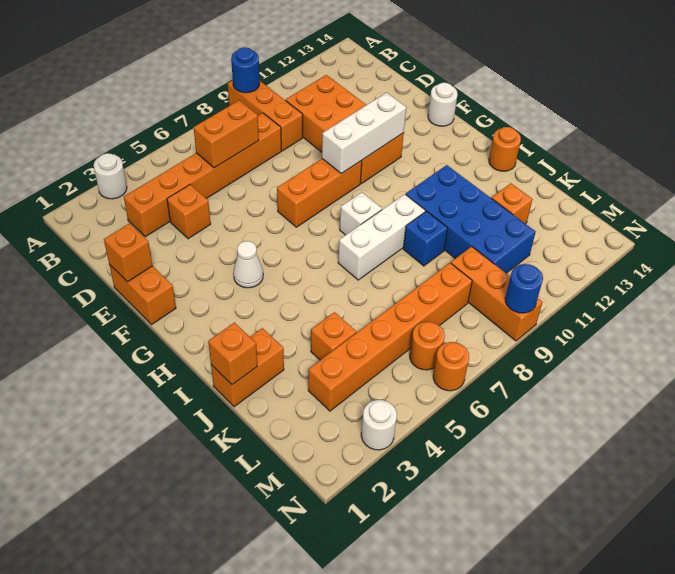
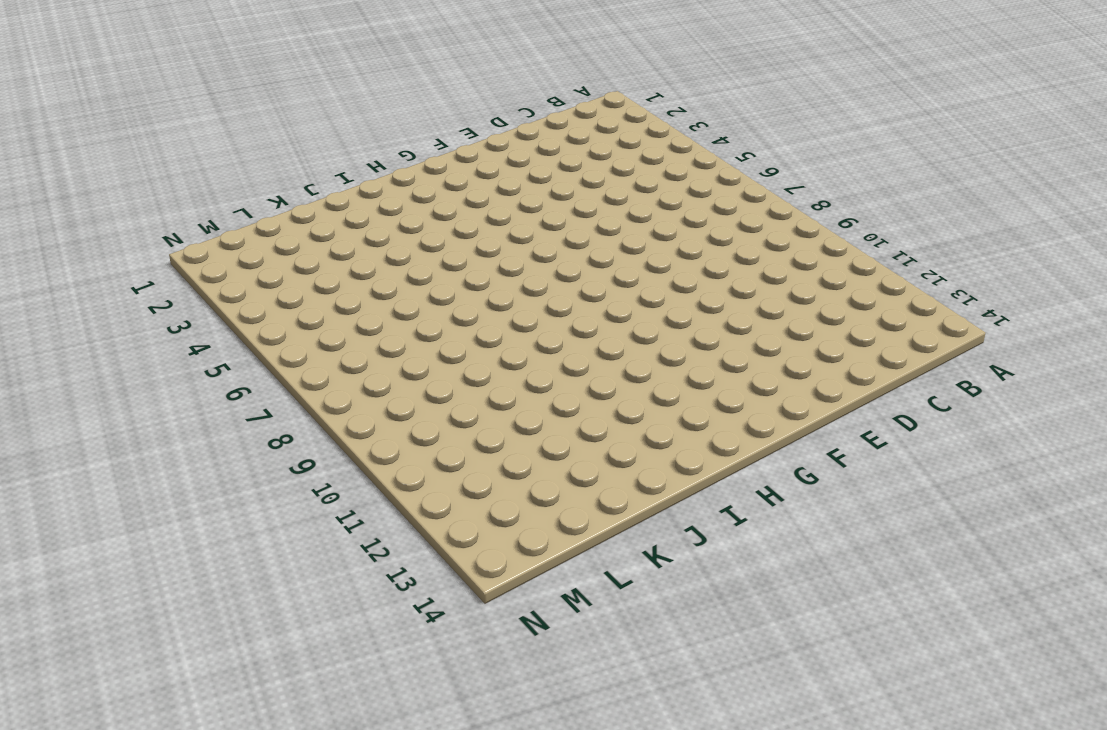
none -> white 1x1 round brick [94,153,127,199]
none -> orange 1x3 brick [228,80,303,151]
none -> orange 1x6 brick [124,113,281,237]

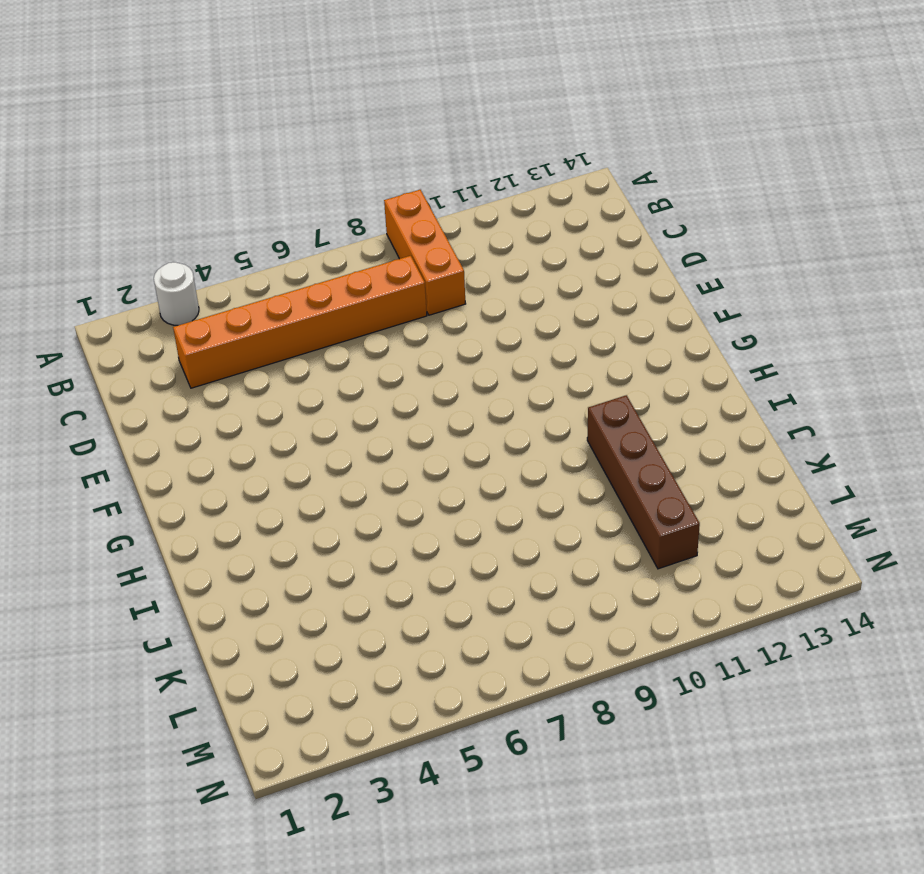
brown 1x4 brick [587,395,700,569] -> blue 2x4 brick [406,165,536,273]
none -> orange 2x4 brick [286,75,404,184]
none -> orange 1x1 brick [167,185,211,239]
none -> orange 1x2 brick [109,264,176,324]

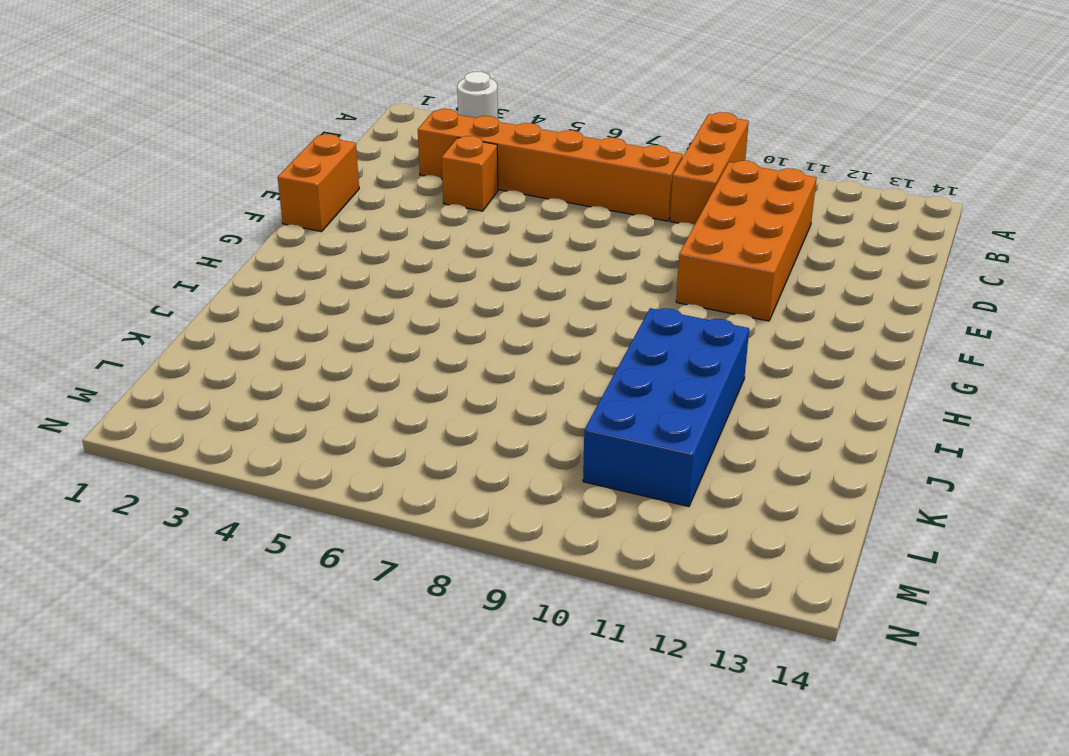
none -> orange 1x3 brick [277,159,362,227]
none -> white 1x1 round brick [428,83,458,126]
none -> white 1x1 cone [233,241,263,288]

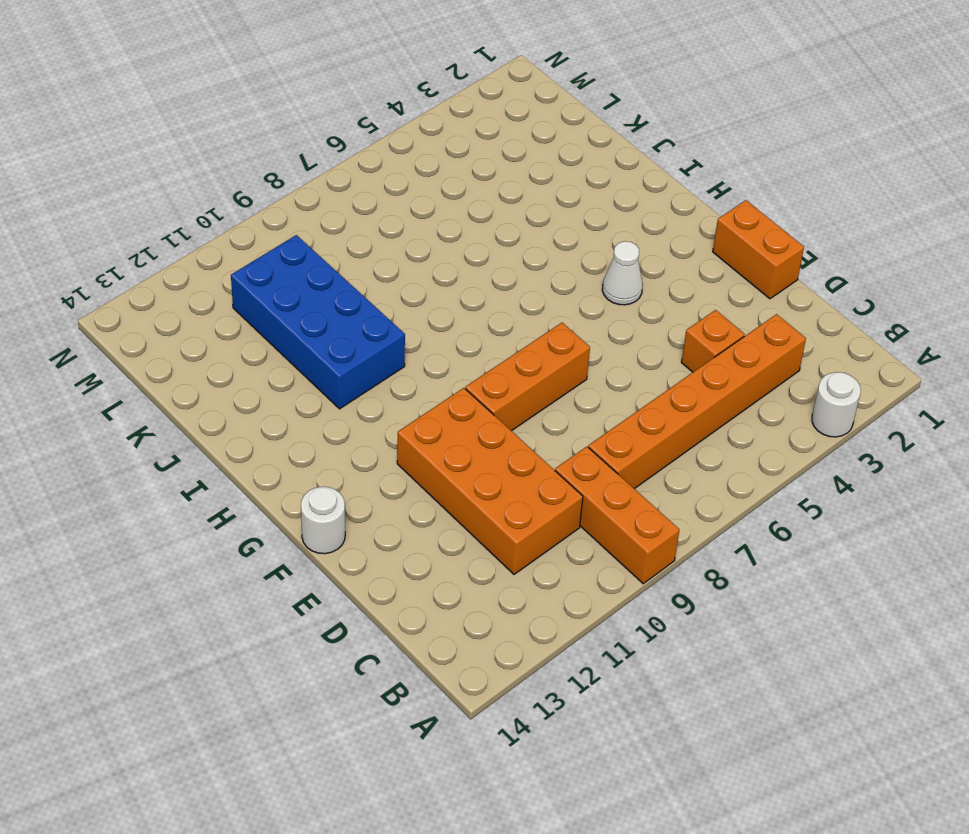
none -> white 1x1 brick [340,192,382,235]
none -> white 1x3 brick [338,194,425,280]
none -> orange 1x1 round brick [489,127,521,171]

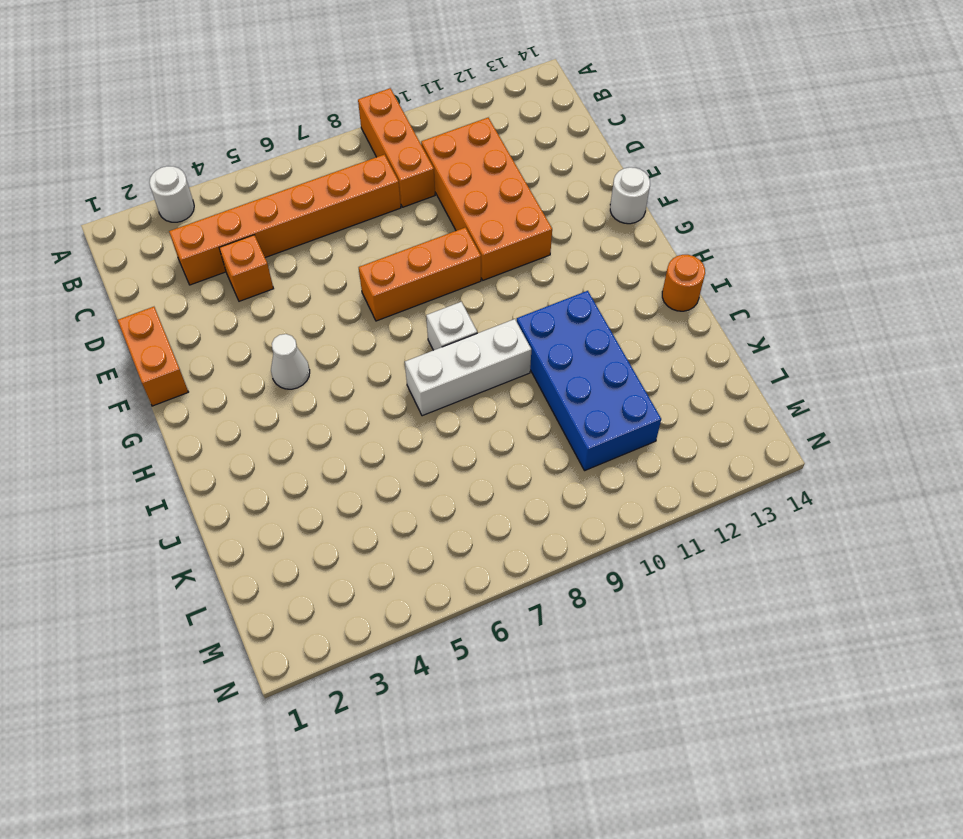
none -> orange 1x2 brick [211,328,284,407]
none -> blue 1x1 brick [403,211,448,266]
none -> orange 1x1 brick [311,312,356,360]

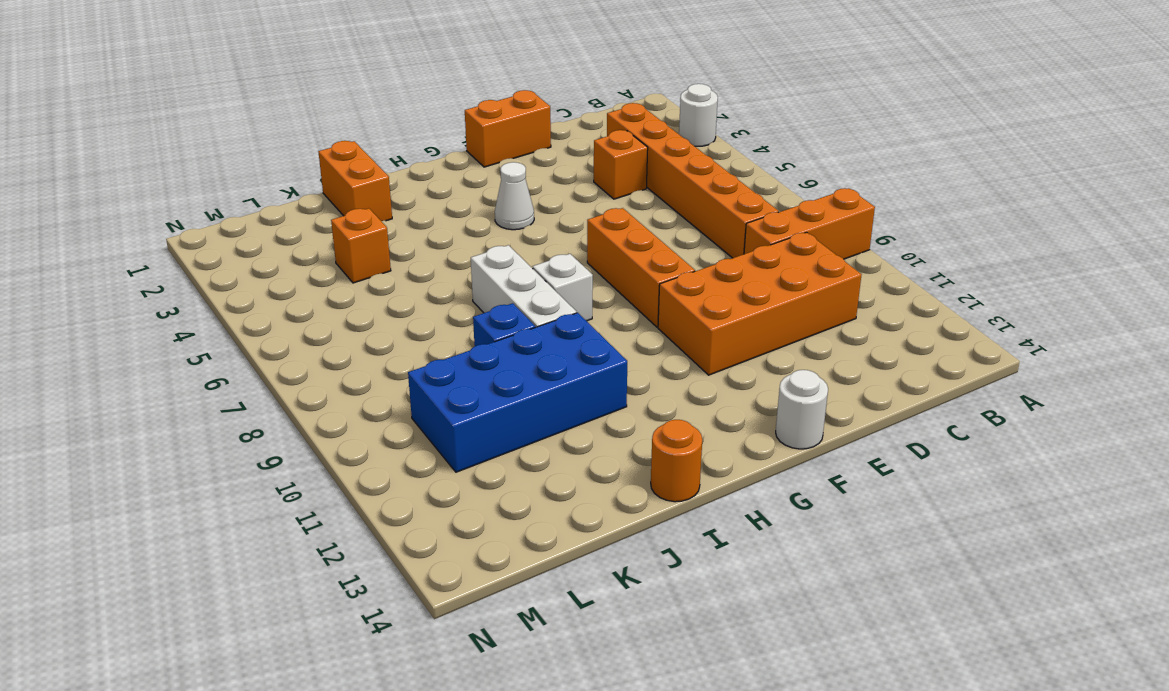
none -> orange 1x1 brick [492,183,532,224]
none -> orange 1x6 brick [308,263,472,411]
none -> orange 1x3 brick [451,247,542,341]

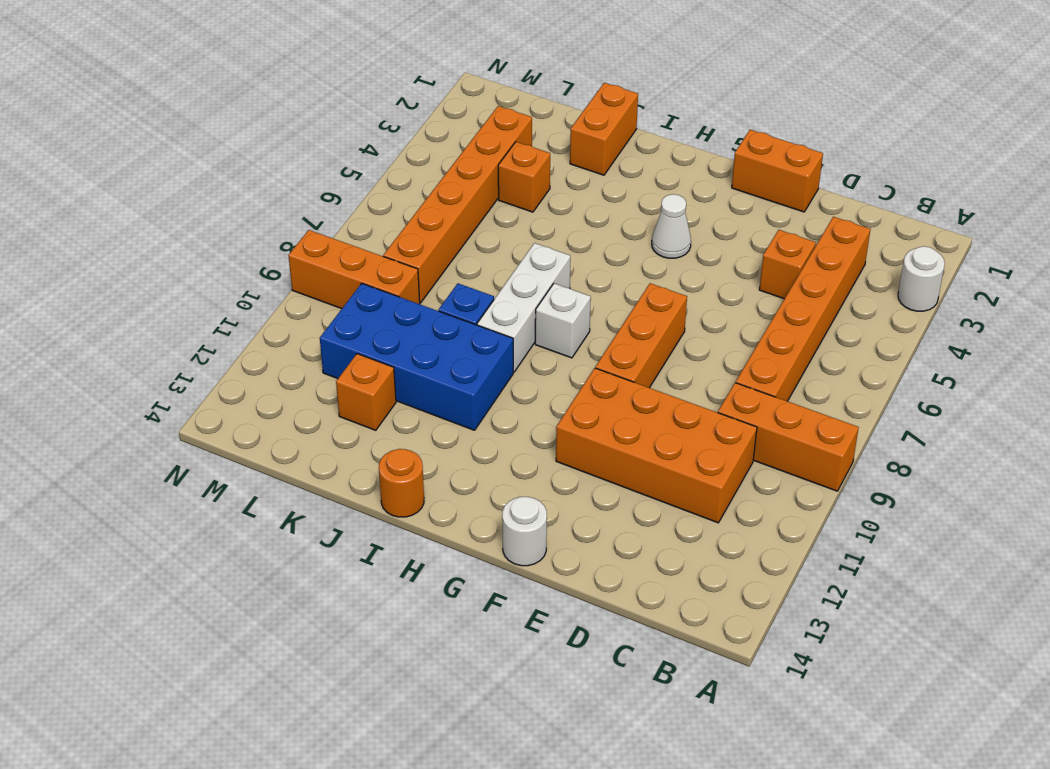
none -> orange 1x1 round brick [410,322,445,370]
none -> white 1x1 round brick [361,400,397,450]
none -> orange 1x1 round brick [433,342,469,391]

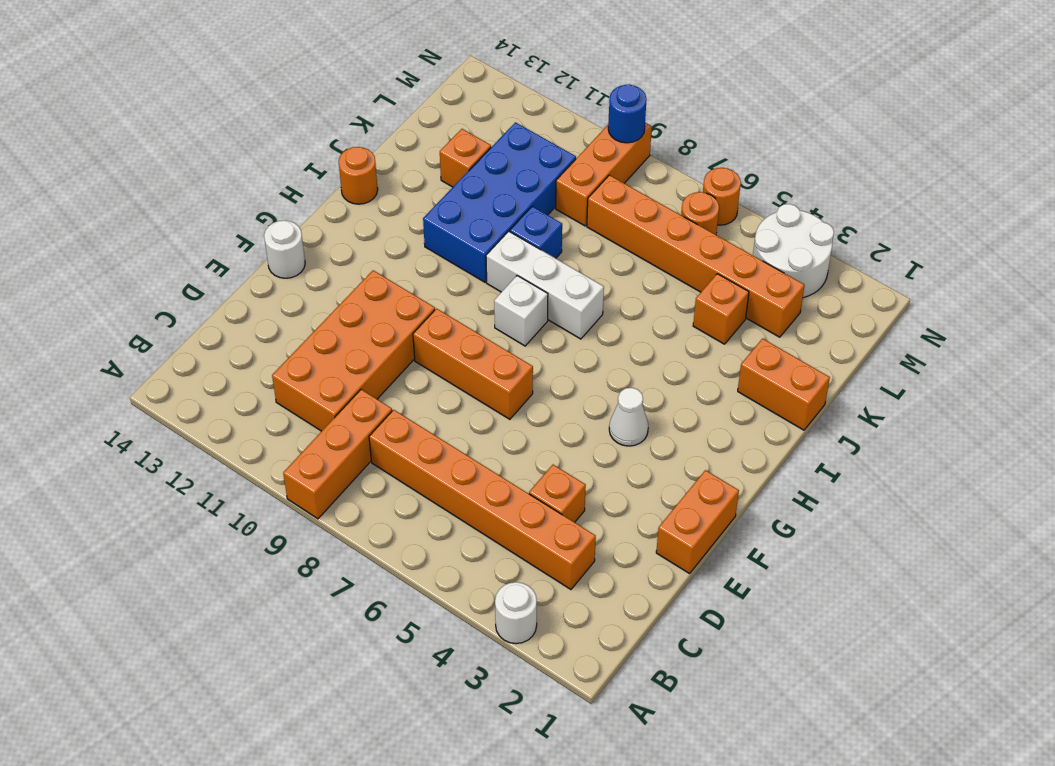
white 2x2 round brick [753,204,834,298] -> white 1x1 round brick [361,400,397,450]
none -> blue 1x1 round brick [231,47,260,93]
none -> orange 1x2 brick [194,100,259,168]
none -> orange 1x1 brick [104,223,153,282]

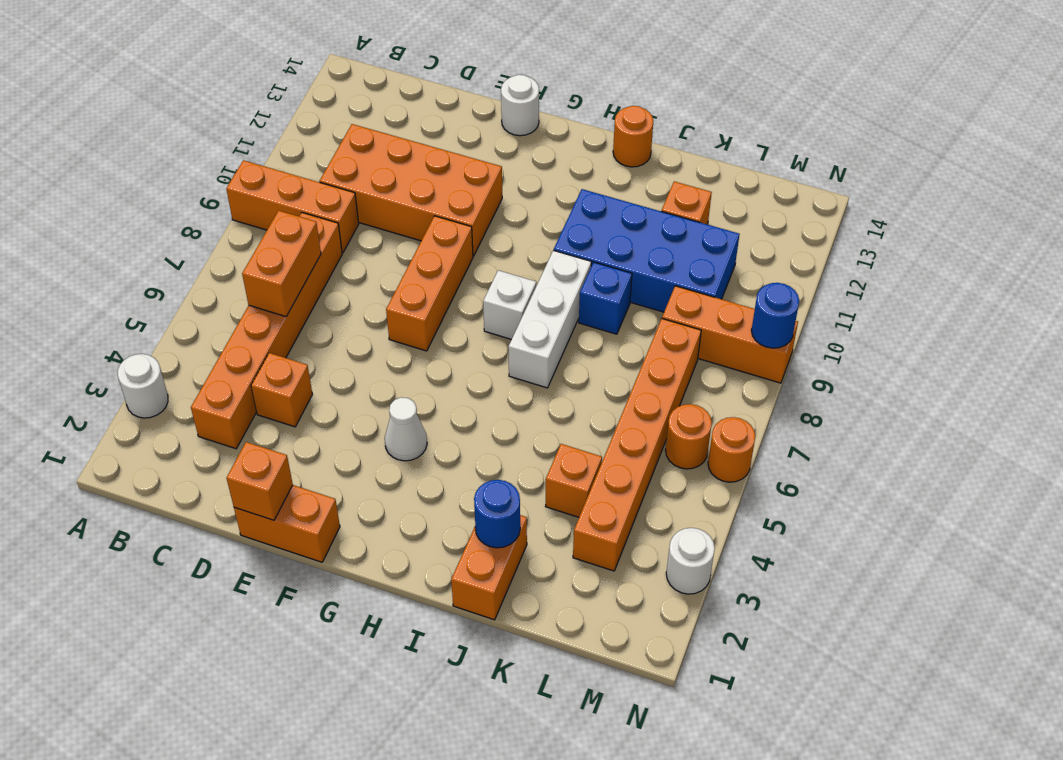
blue 1x1 round brick [474,480,520,548] -> blue 1x1 round brick moved to [231,47,260,93]
none -> white 1x3 brick [322,92,406,174]
none -> orange 1x1 brick [208,323,257,385]

